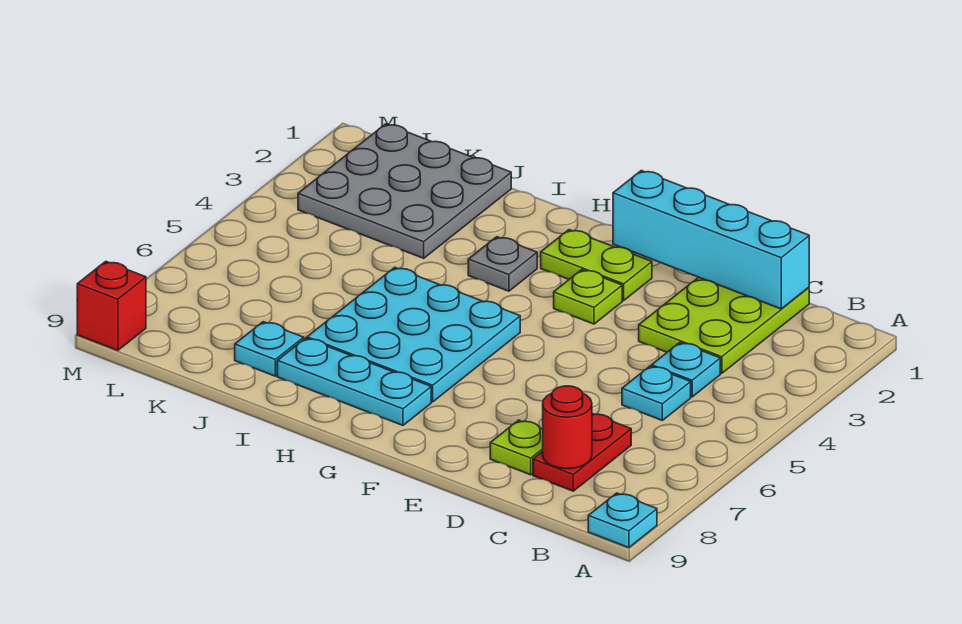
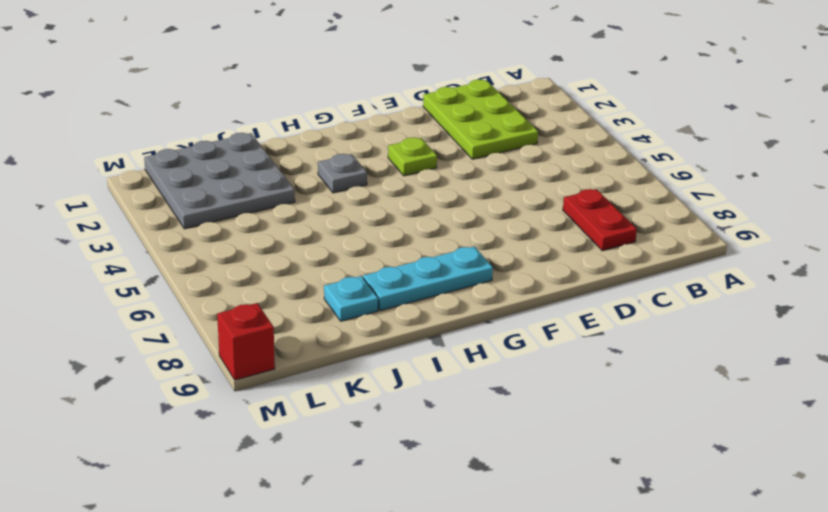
none -> cyan 1x1 plate [588,493,657,548]
none -> cyan 1x1 plate [652,343,720,397]
none -> cyan 1x1 plate [622,366,691,420]

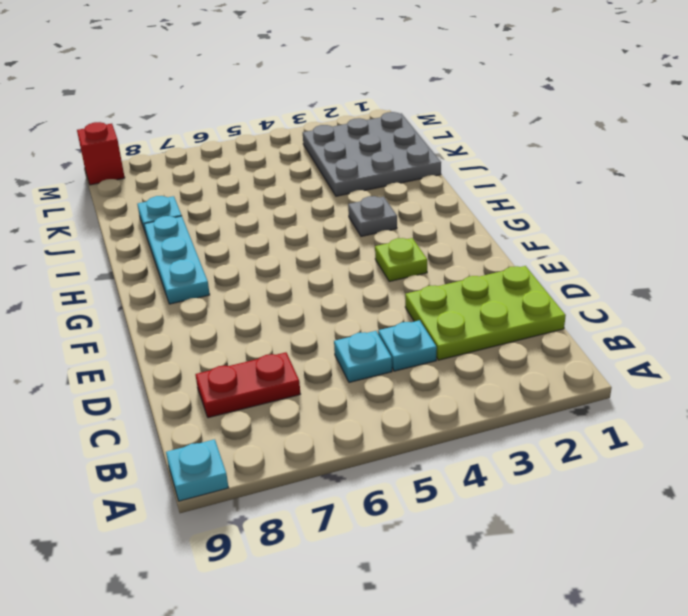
none -> lime 1x1 plate [490,420,543,475]
none -> lime 1x2 plate [541,230,652,300]
none -> cyan 3x3 plate [307,267,520,402]

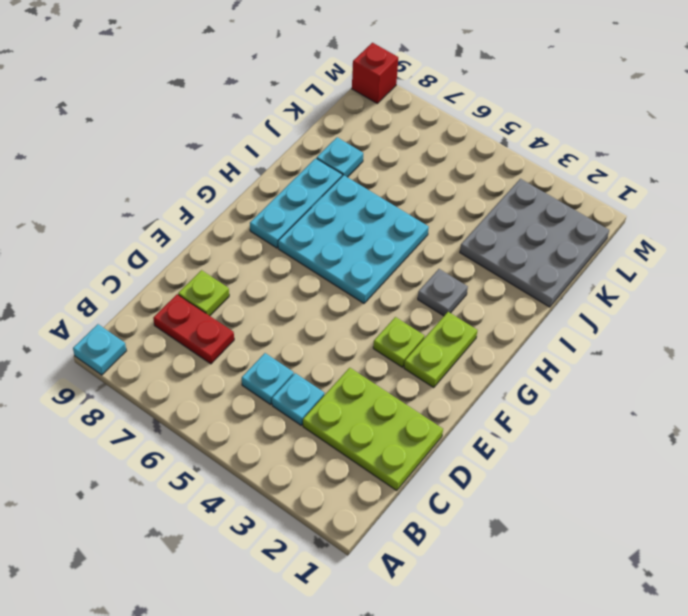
none -> cyan 1x4 brick [613,171,809,309]
none -> red 1x1 round brick [543,386,592,469]

